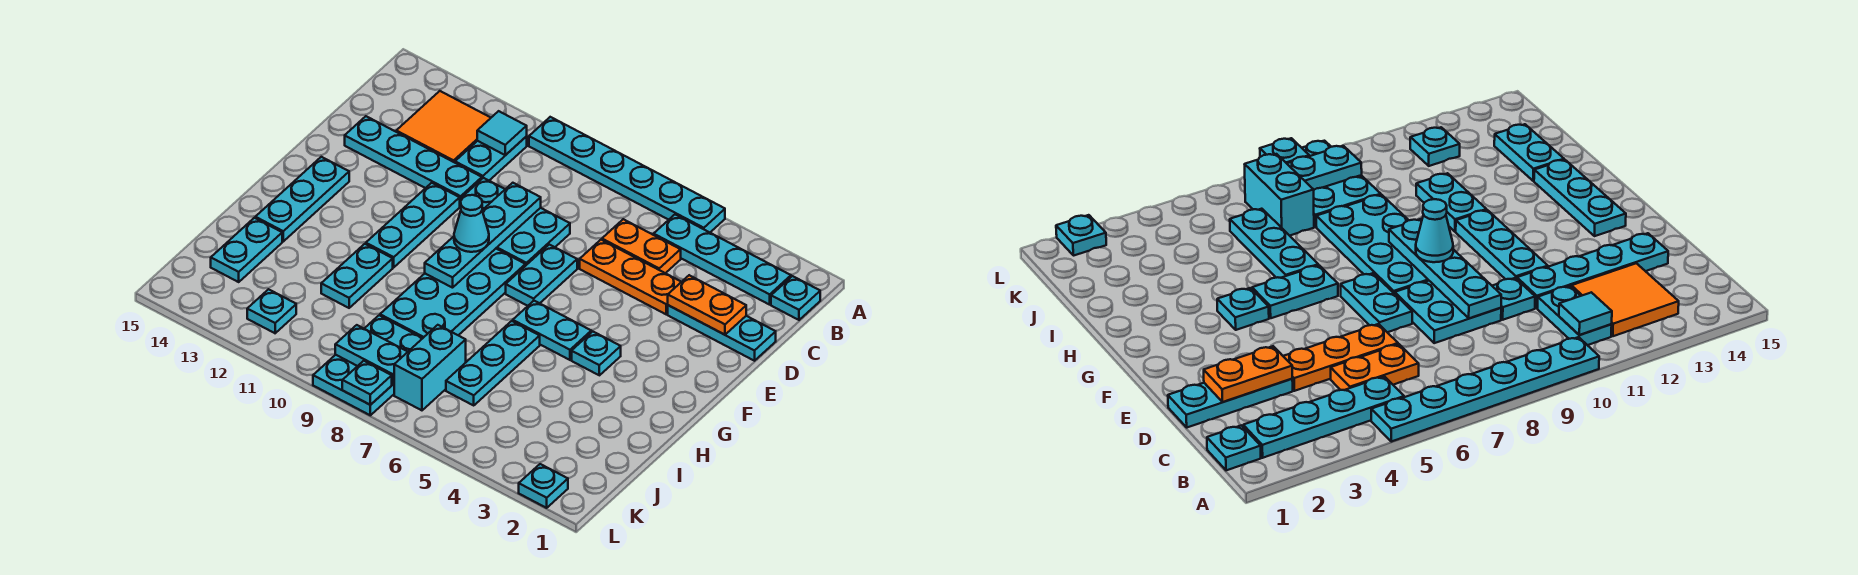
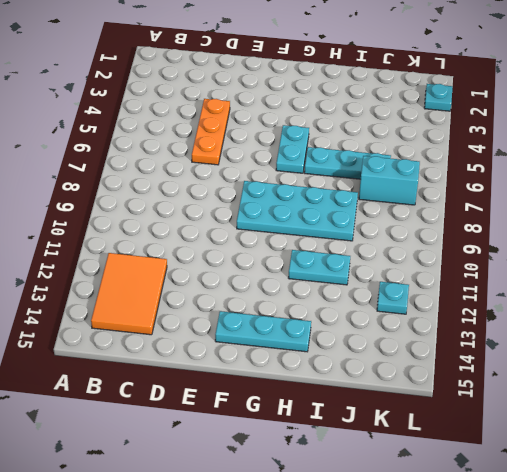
orange 2x3 tile [91,253,167,335] -> orange 2x2 tile [396,91,491,163]
none -> cyan 1x6 plate [529,117,725,232]
none -> cyan 1x1 plate [771,276,820,320]
none -> cyan 1x4 plate [654,215,791,305]
none -> cyan 1x2 plate [455,137,527,180]

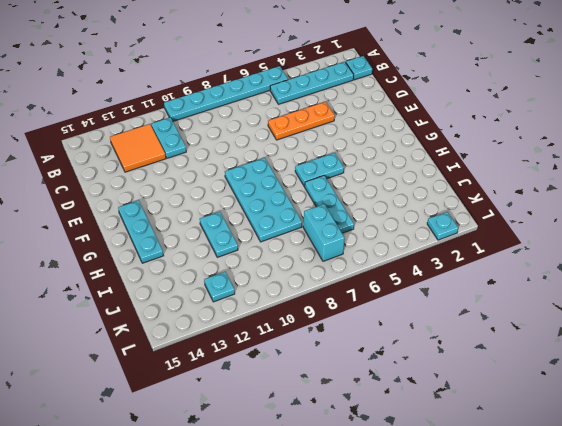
none -> orange 1x2 plate [602,219,681,273]
none -> cyan 1x3 plate [668,305,776,361]
none -> cyan 2x2 plate [496,208,570,266]
none -> cyan 1x1 plate [462,178,505,210]

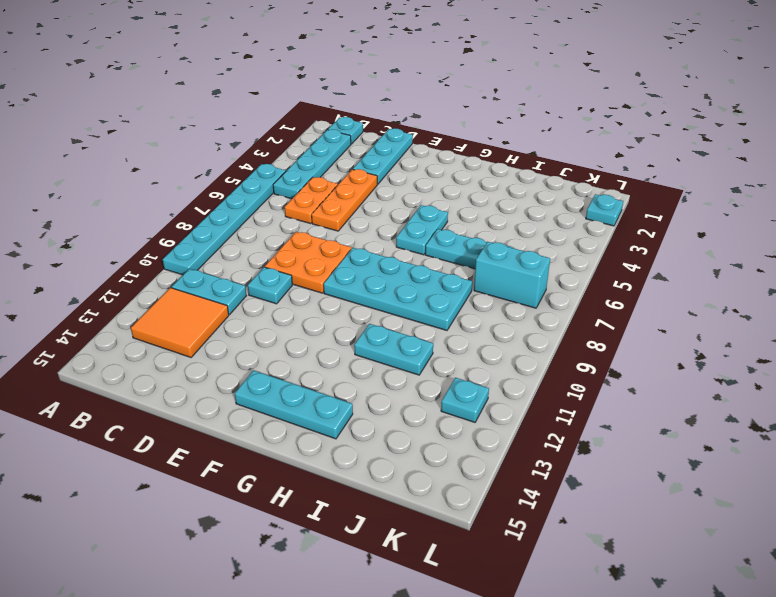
orange 2x2 plate [265,232,351,293] -> cyan 2x2 plate [496,208,570,266]
none -> cyan 1x4 plate [345,116,482,207]
none -> cyan 1x2 plate [506,245,577,306]
none -> cyan 1x3 plate [366,183,460,267]
none -> cyan 1x1 plate [572,332,621,375]

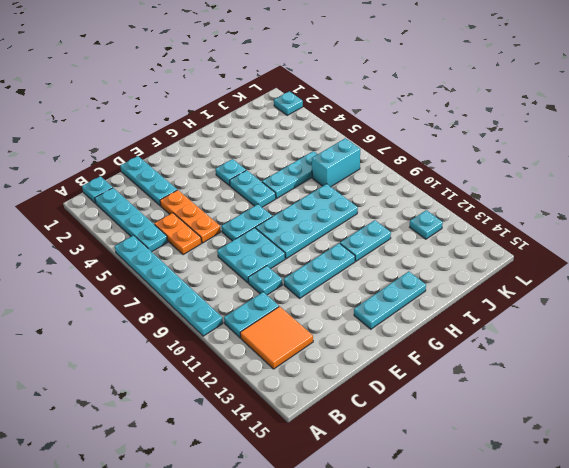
none -> cyan 1x4 plate [345,116,482,207]
none -> cyan 1x2 plate [211,218,282,282]
none -> cyan 2x3 plate [313,315,423,415]
none -> cyan 1x1 tile [477,111,527,155]

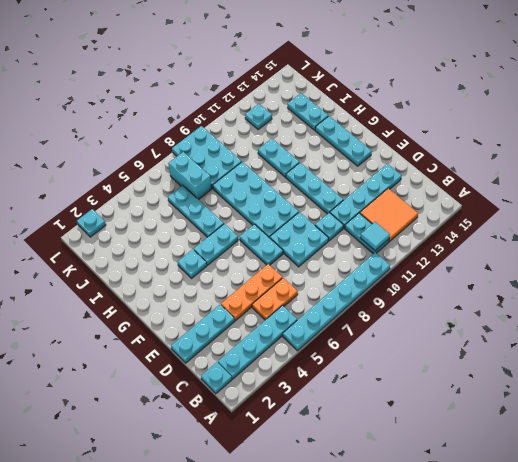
none -> orange 1x2 plate [668,275,746,335]
none -> cyan 1x4 plate [425,183,541,288]
none -> cyan 1x2 plate [335,325,407,384]
none -> cyan 1x1 plate [342,361,392,405]

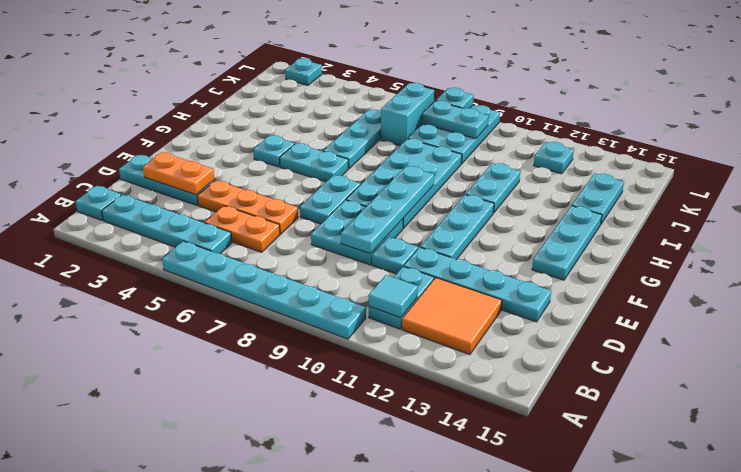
none -> cyan 1x1 cone [454,195,489,252]

